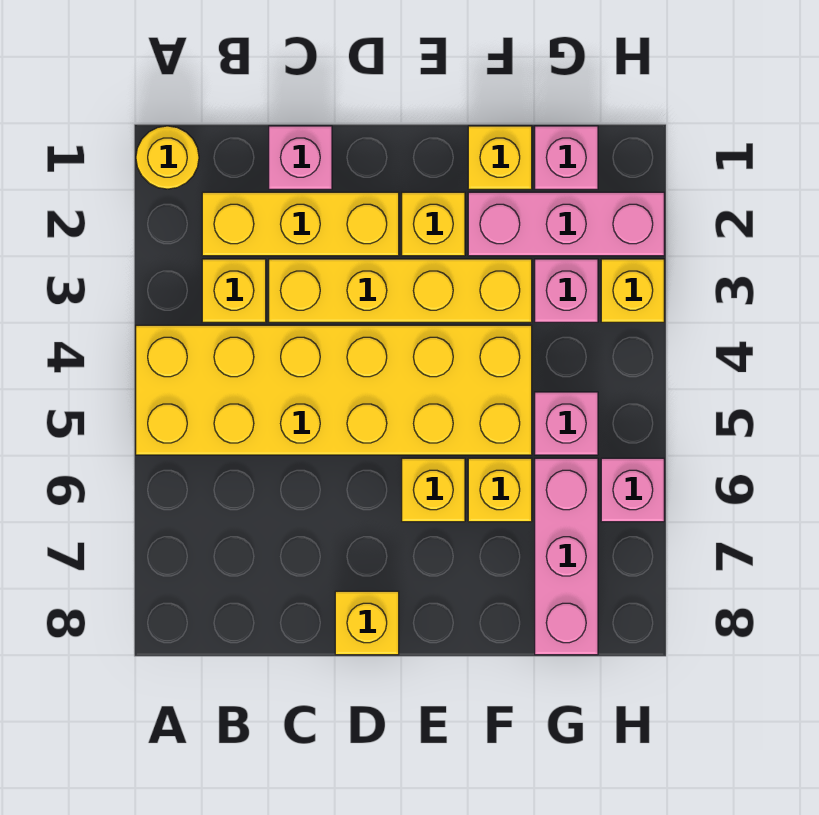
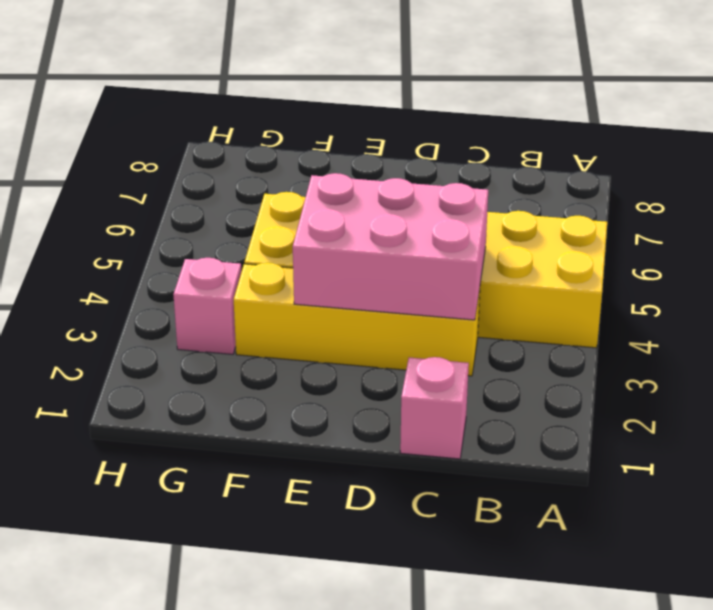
pink 2x3 brick [293,173,488,320] -> none
none -> yellow 1x1 round brick [136,126,199,189]
none -> yellow 1x3 brick [202,192,399,256]
none -> yellow 1x1 brick [202,259,266,322]

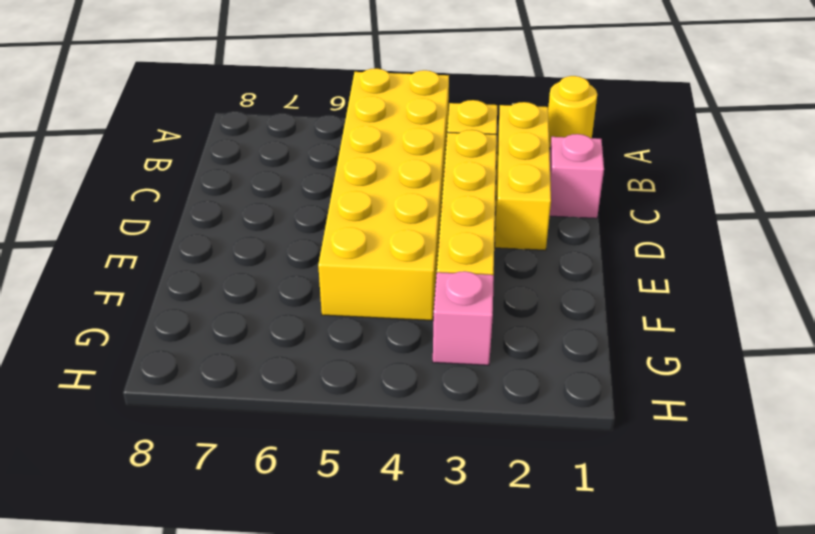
none -> yellow 1x1 brick [335,591,399,655]
none -> yellow 1x1 brick [402,192,465,256]
none -> yellow 1x1 brick [402,458,465,522]

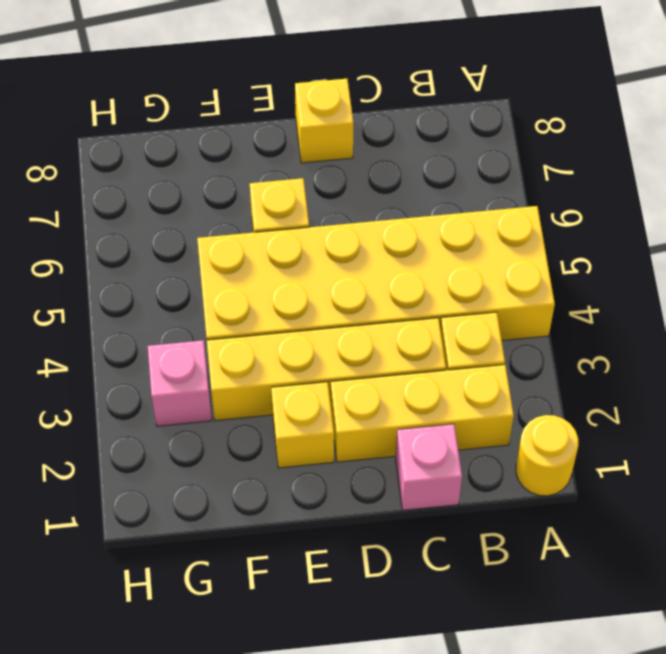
none -> yellow 1x1 brick [468,126,532,189]
none -> pink 1x3 brick [468,192,664,256]
none -> yellow 1x1 brick [468,458,532,522]

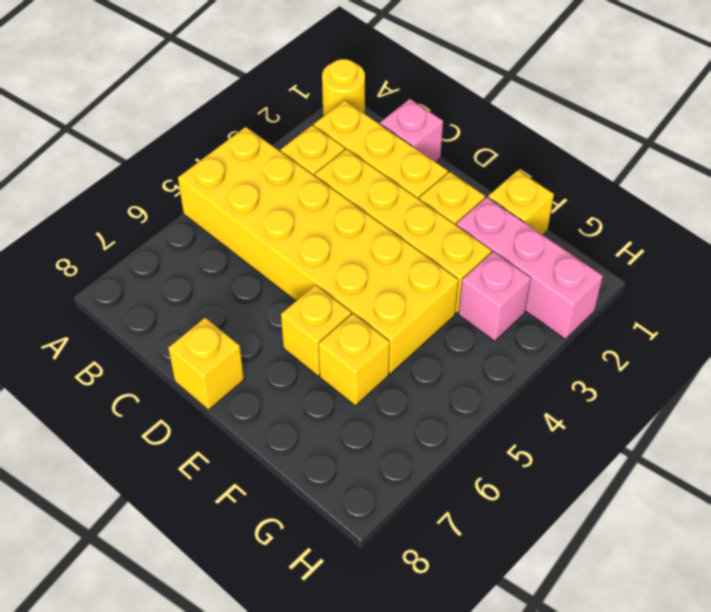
none -> pink 1x1 brick [535,126,598,189]
none -> pink 1x1 brick [535,392,598,455]
none -> pink 1x3 brick [535,458,598,655]

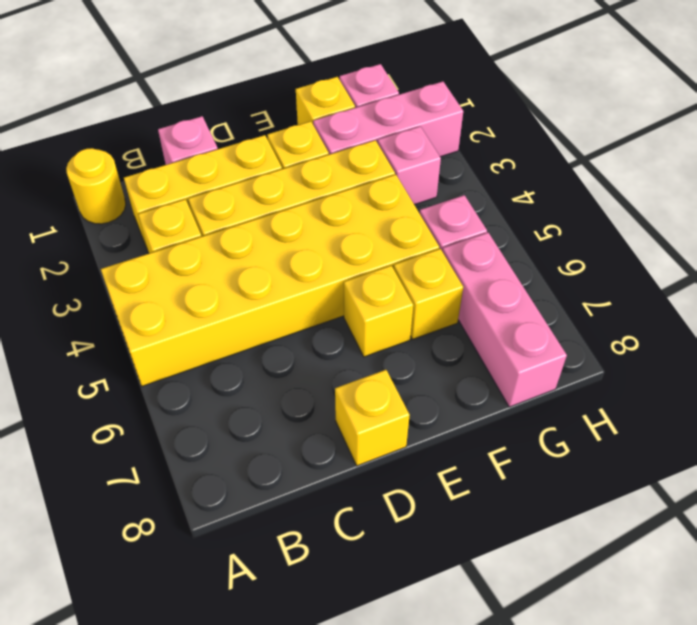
none -> yellow 1x1 brick [601,259,664,322]
none -> pink 1x1 brick [601,458,664,522]

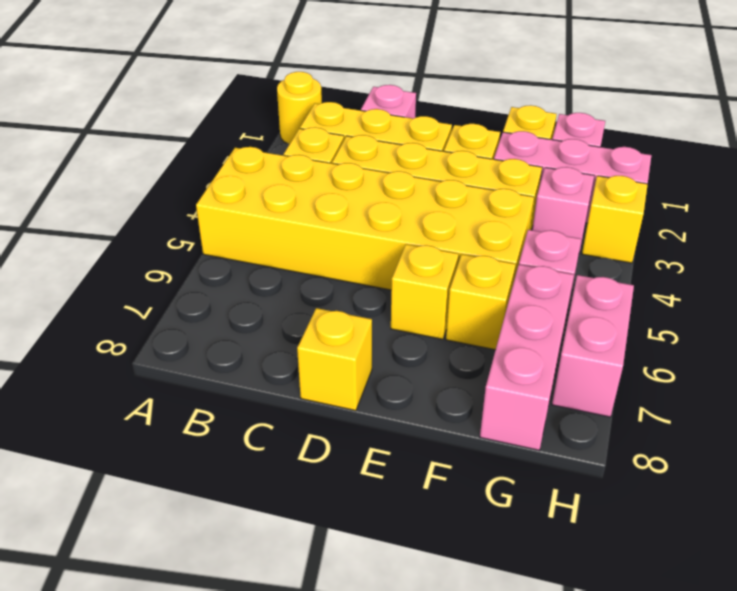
pink 1x2 brick [552,275,634,417] -> pink 1x1 brick [601,458,664,522]

